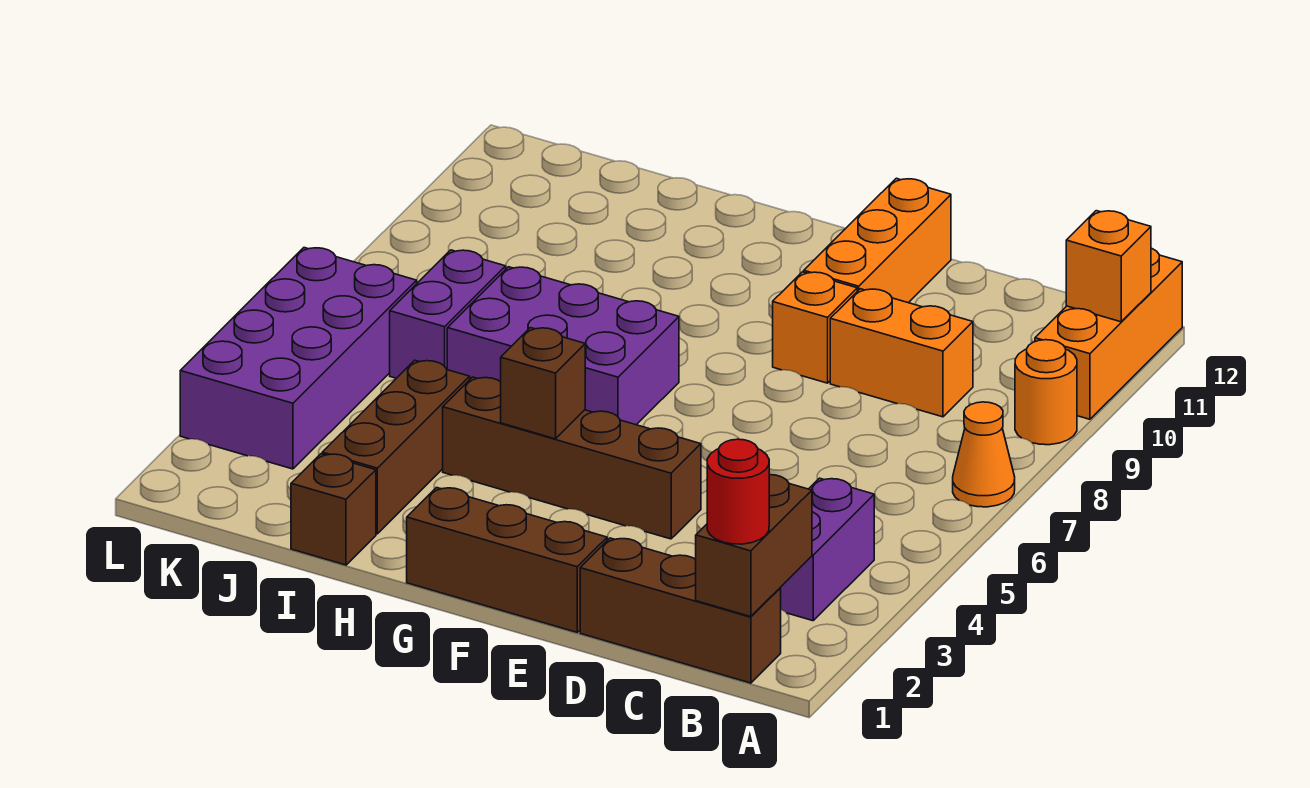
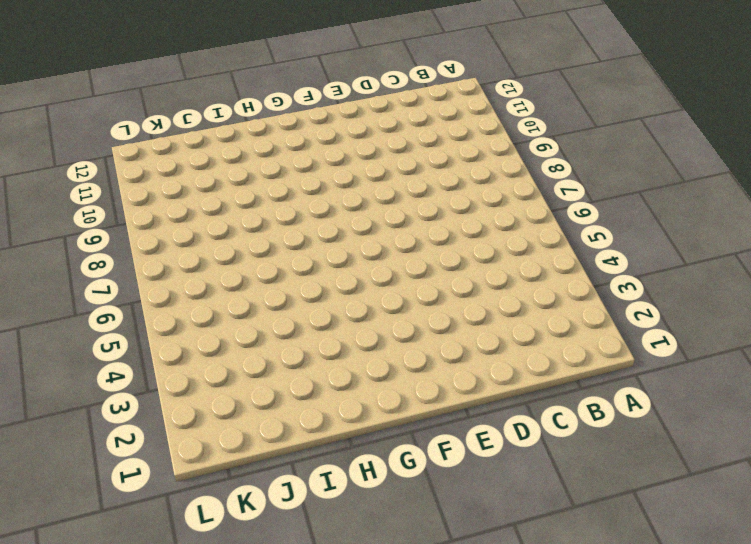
none -> orange 1x1 cone [953,402,1015,507]
none -> orange 1x1 round brick [1015,340,1077,445]
none -> orange 1x3 brick [1035,248,1182,419]

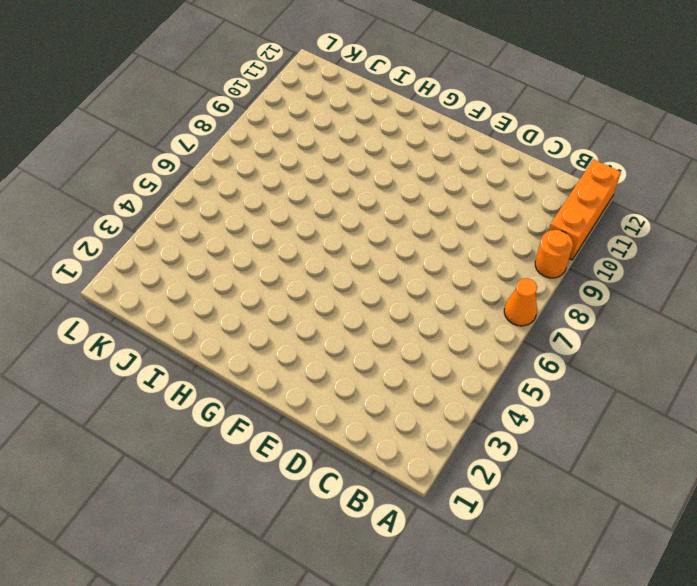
none -> brown 1x3 brick [580,538,781,683]
none -> purple 1x2 brick [780,478,874,621]
none -> orange 1x2 brick [830,289,973,417]

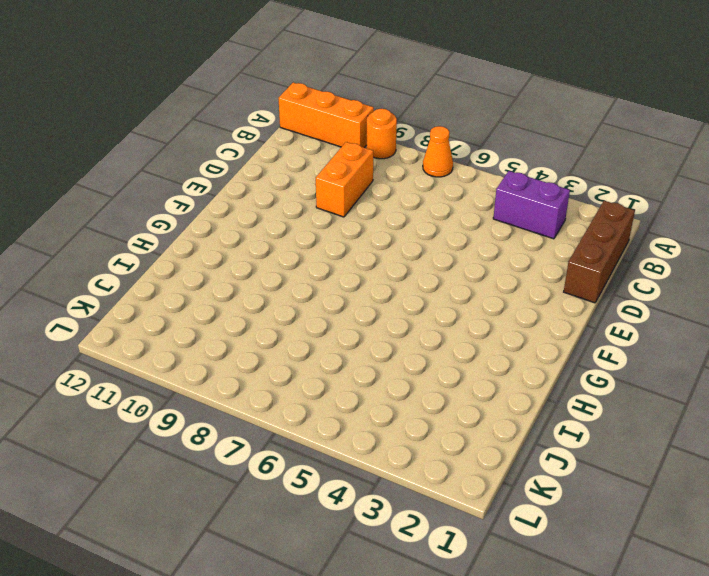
none -> brown 1x3 brick [407,488,607,632]
none -> brown 1x4 brick [443,377,701,539]
none -> orange 1x1 brick [773,272,857,383]

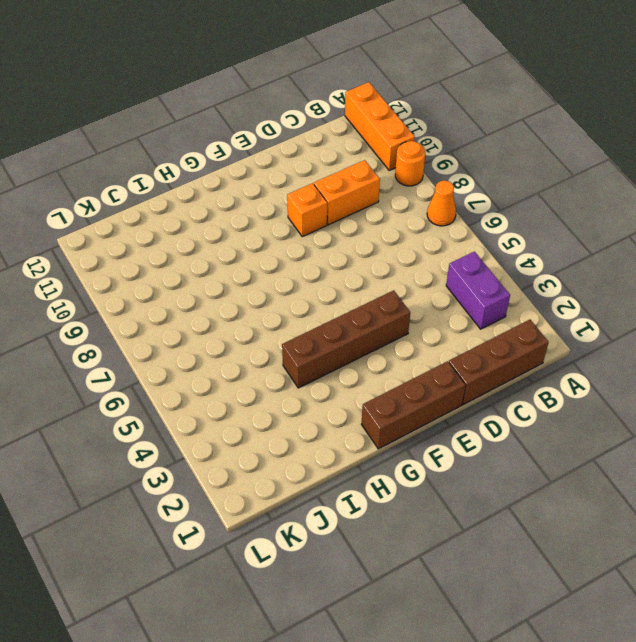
none -> orange 1x3 brick [804,178,951,303]
none -> purple 2x3 brick [447,267,679,425]
none -> brown 1x1 brick [291,454,376,565]

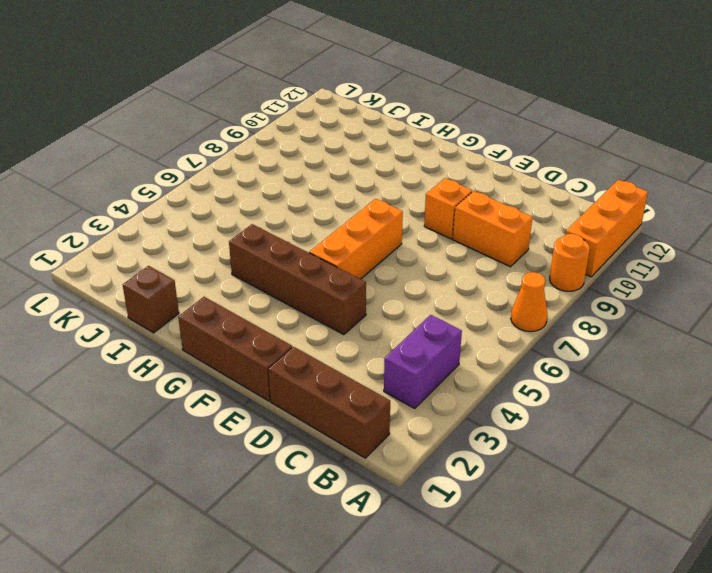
orange 1x3 brick [309,199,403,279] -> orange 1x3 brick moved to [804,178,951,303]
none -> purple 2x3 brick [447,267,679,425]
none -> brown 1x3 brick [322,360,470,534]
none -> purple 1x2 brick [390,250,506,378]

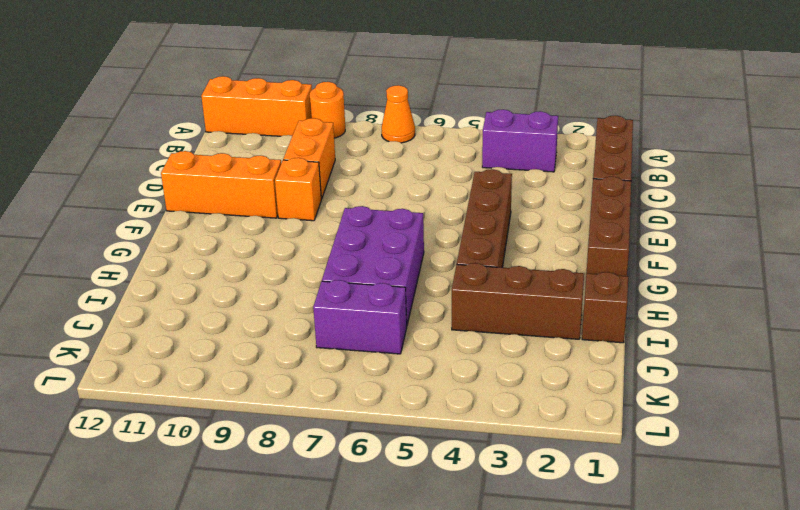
none -> purple 2x4 brick [180,248,417,469]
none -> orange 1x1 brick [1066,211,1151,322]
none -> brown 1x2 brick [696,475,812,617]

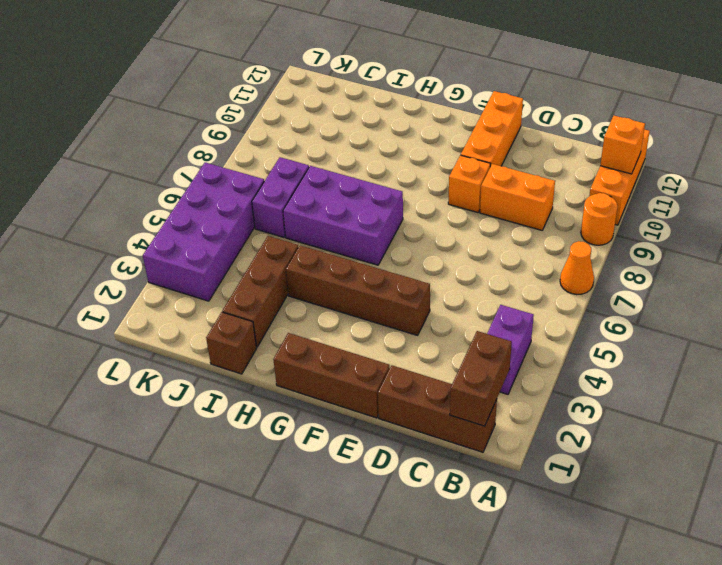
none -> brown 1x1 brick [501,328,585,439]
none -> red 1x1 round brick [707,439,769,544]

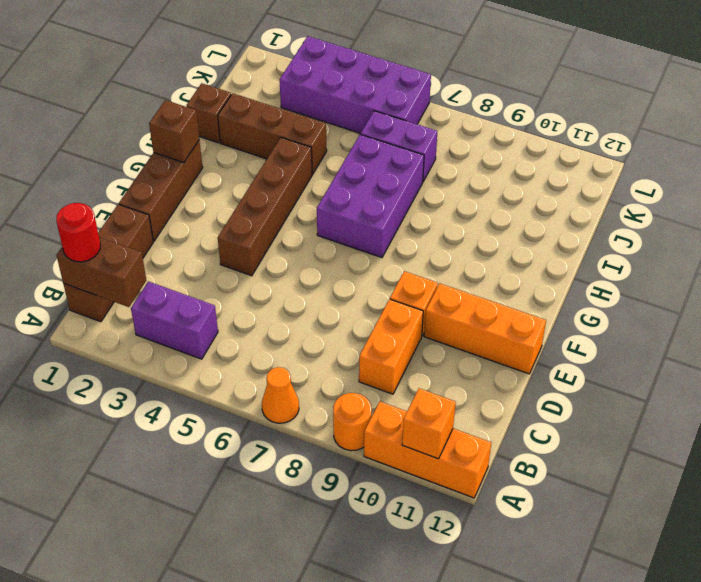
brown 1x1 brick [149,100,199,163] -> brown 1x1 brick moved to [501,328,585,439]

